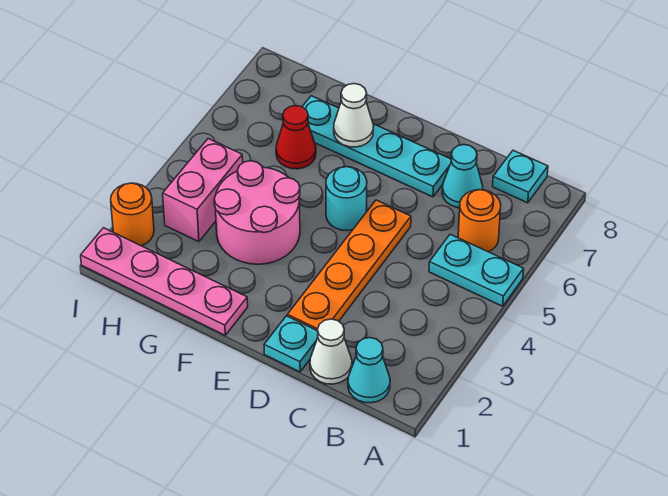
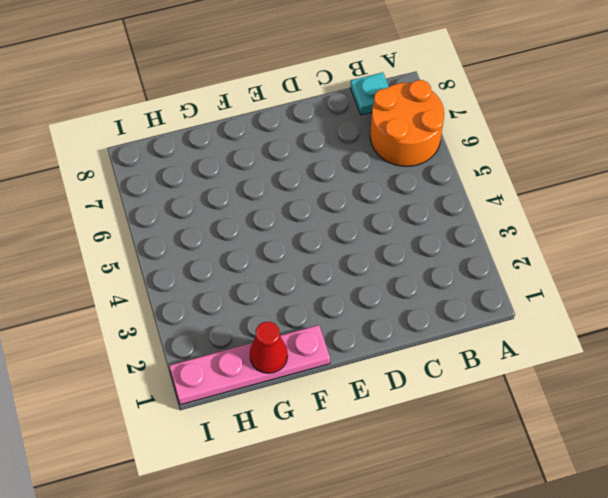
orange 2x2 round brick [370,80,444,166] -> orange 1x1 round brick [458,190,501,252]
red 1x1 cone [250,322,288,373] -> red 1x1 cone moved to [276,106,316,169]
none -> cyan 1x2 plate [429,234,524,306]
none -> cyan 1x1 cone [348,338,390,403]
none -> white 1x1 cone [310,319,352,384]

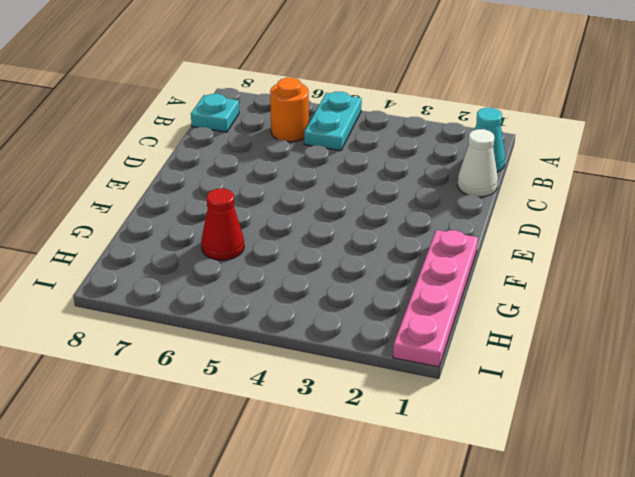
none -> cyan 1x1 cone [442,145,483,208]
none -> cyan 1x1 plate [264,316,318,372]
none -> orange 1x4 plate [287,200,411,330]

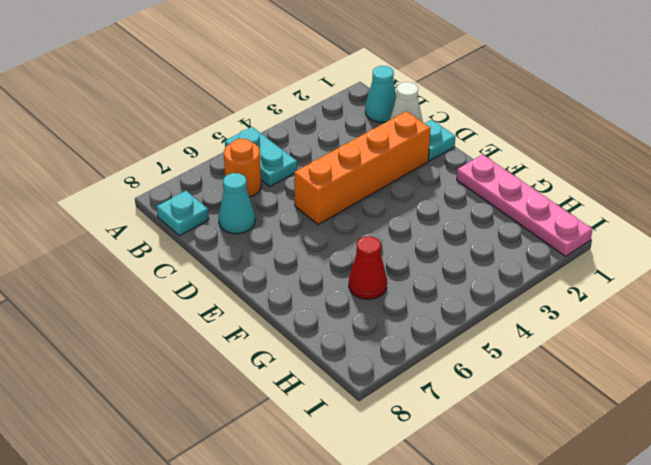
orange 1x4 brick [294,111,431,224] -> orange 1x4 plate [287,200,411,330]
none -> cyan 1x4 plate [302,96,451,197]
none -> cyan 1x1 round brick [326,167,367,231]
none -> pink 2x2 round brick [214,161,300,264]

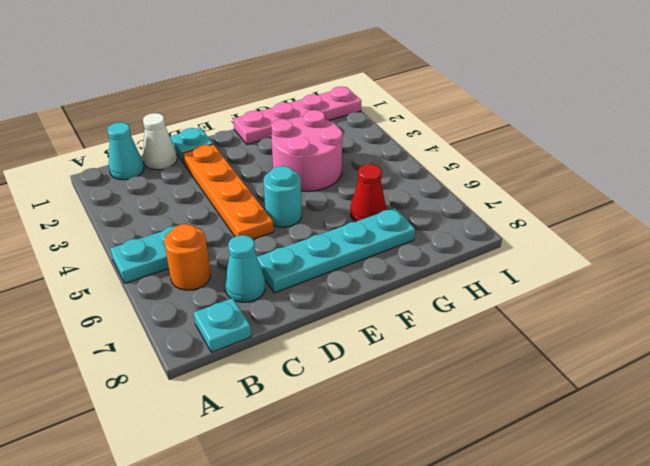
none -> pink 1x2 brick [163,139,243,242]
none -> orange 1x1 round brick [111,183,154,246]
none -> white 1x1 cone [334,84,374,147]

